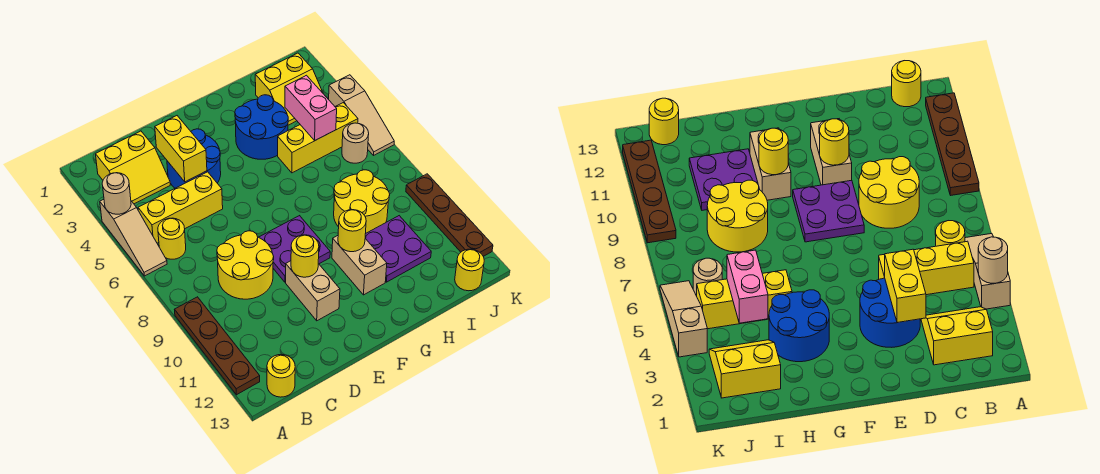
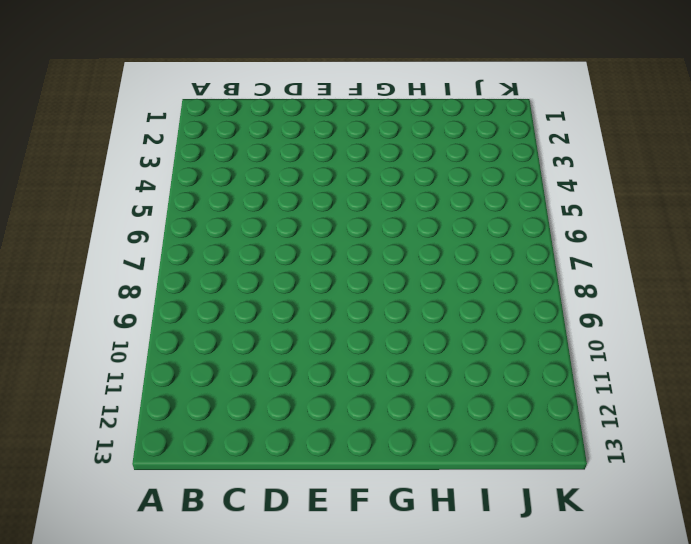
none -> tan 1x3 slope [100,199,167,276]
none -> brown 1x4 plate [175,297,260,395]
none -> yellow 2x2 slope [96,131,170,204]

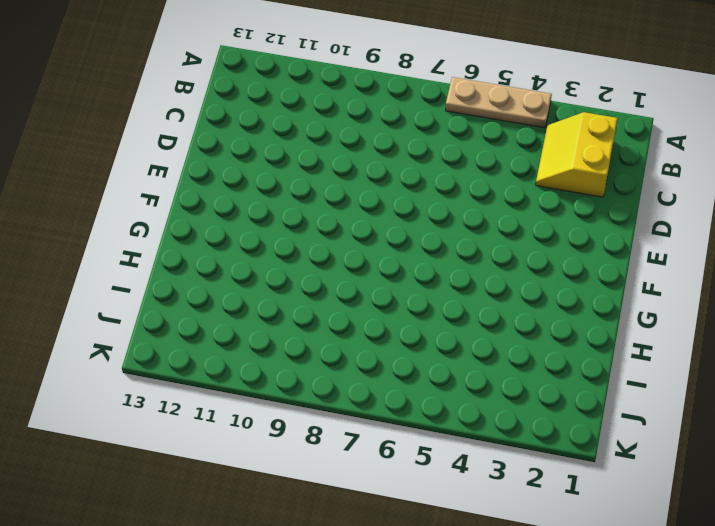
tan 1x3 plate [446,77,552,128] -> tan 1x3 slope [100,199,167,276]
none -> brown 1x4 plate [175,297,260,395]
none -> yellow 1x3 brick [138,172,223,243]
none -> yellow 1x1 round brick [158,218,186,259]

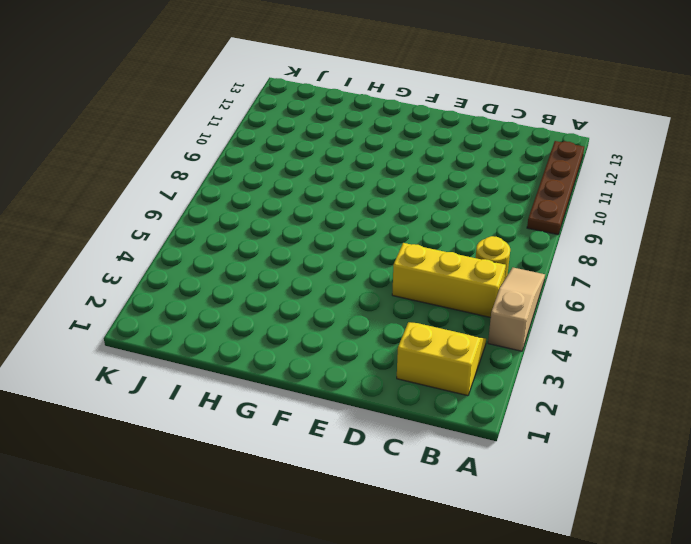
none -> yellow 1x1 round brick [267,354,295,397]
none -> yellow 2x2 round brick [217,231,274,299]
none -> blue 2x2 round brick [167,129,221,188]

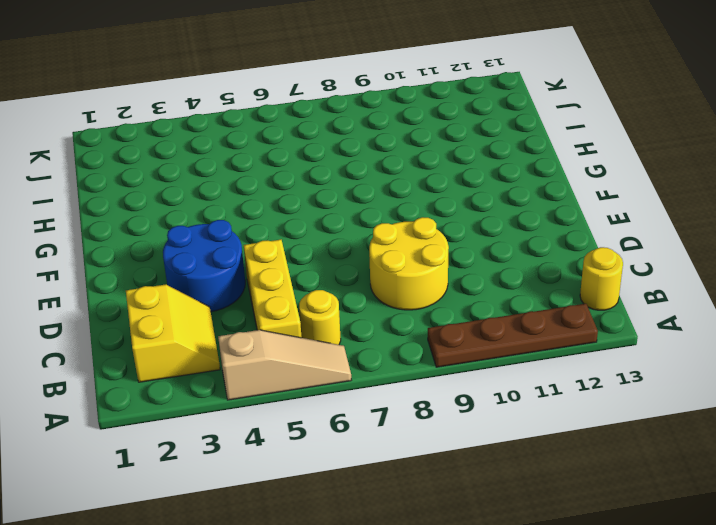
none -> purple 2x2 plate [259,216,330,282]
none -> tan 1x2 brick [286,261,340,321]
none -> blue 2x2 round brick [235,95,288,159]

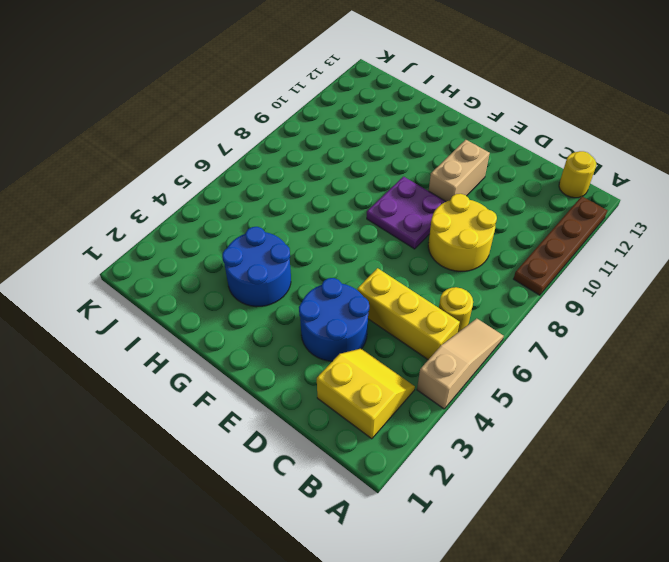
none -> tan 1x2 brick [332,236,387,295]
none -> yellow 1x3 brick [278,103,358,173]
none -> yellow 2x2 round brick [334,170,390,233]

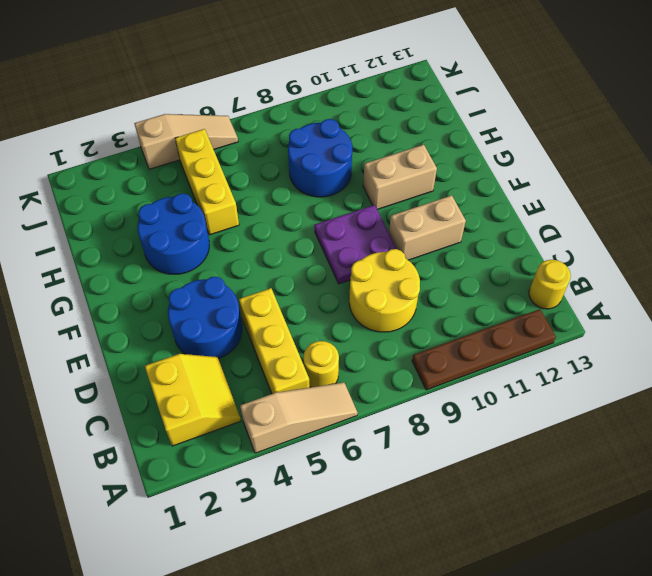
blue 2x2 round brick [288,119,352,197] -> yellow 2x2 round brick [334,170,390,233]
none -> purple 2x2 plate [365,216,431,282]
none -> yellow 2x2 slope [255,53,323,125]
none -> tan 1x1 round brick [342,123,369,163]

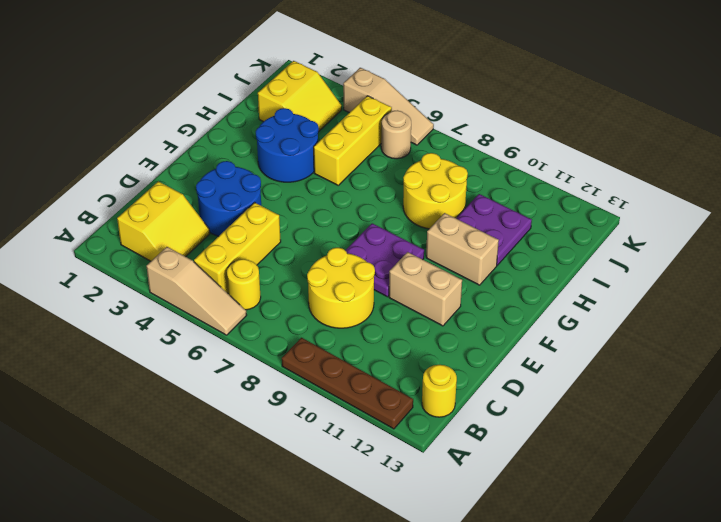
none -> yellow 1x1 round brick [455,249,484,291]
none -> brown 1x4 plate [406,174,493,256]
none -> tan 1x1 round brick [102,173,131,214]

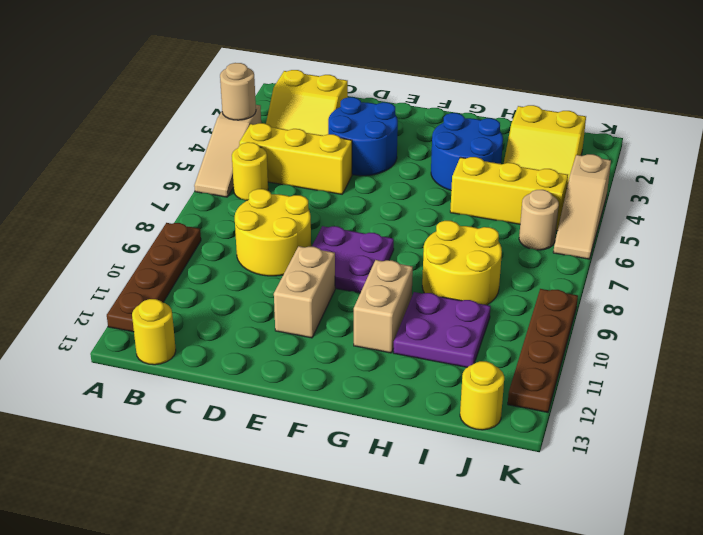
none -> yellow 1x2 brick [155,116,207,182]
none -> yellow 1x1 round brick [291,235,319,277]
none -> yellow 1x1 round brick [338,210,366,252]

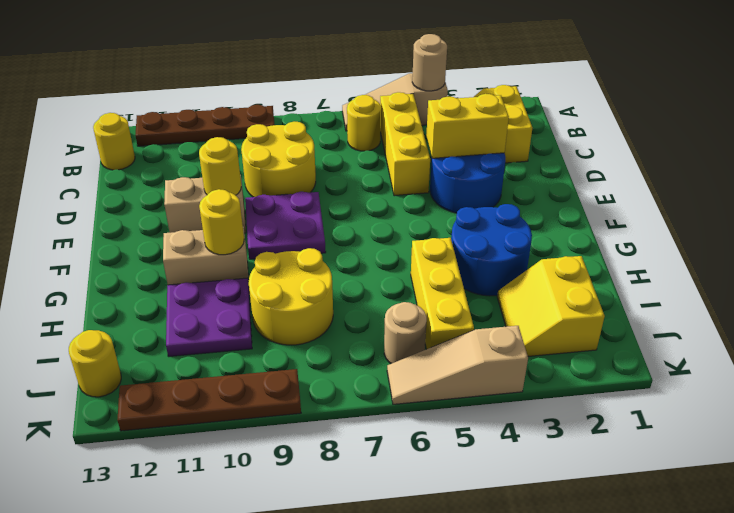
none -> pink 1x2 brick [285,75,337,140]

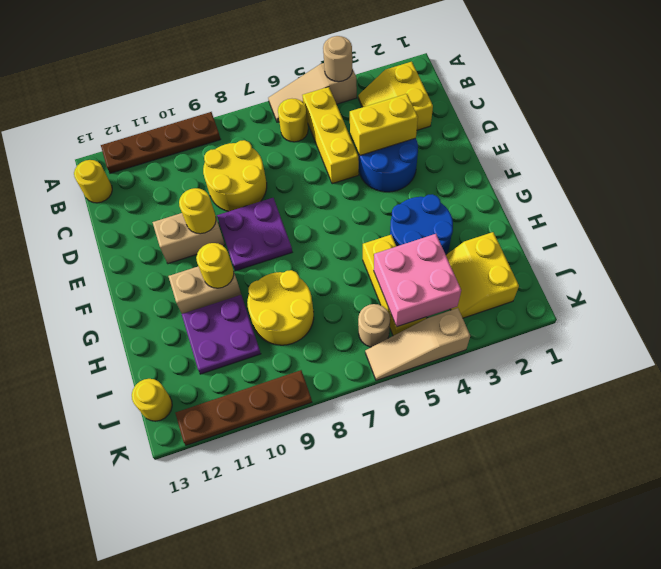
pink 2x2 brick [374,234,461,327] -> pink 1x2 brick [285,75,337,140]

